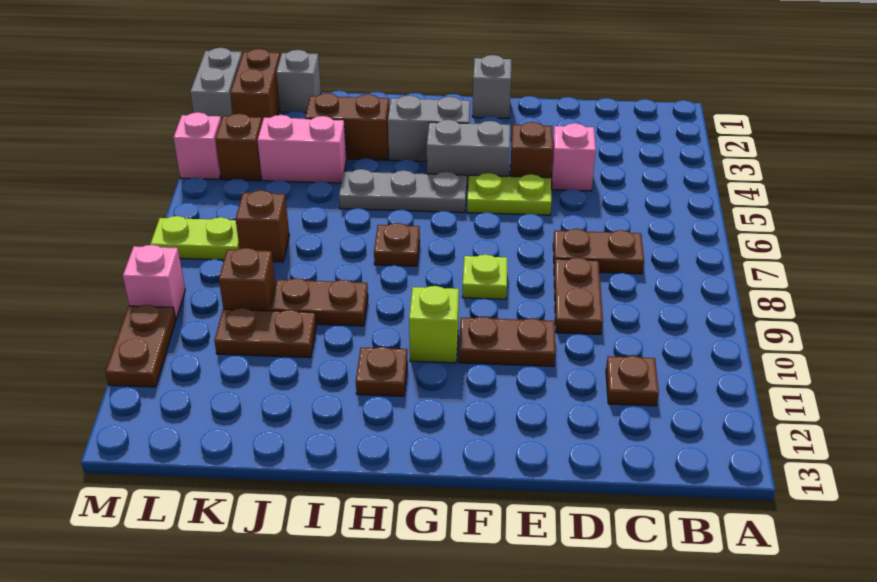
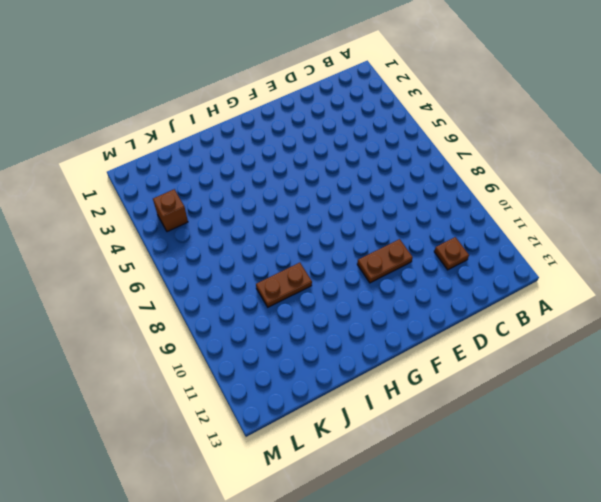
none -> brown 1x2 plate [553,229,644,274]
none -> pink 1x1 brick [551,123,596,191]
none -> brown 1x2 plate [554,258,603,334]

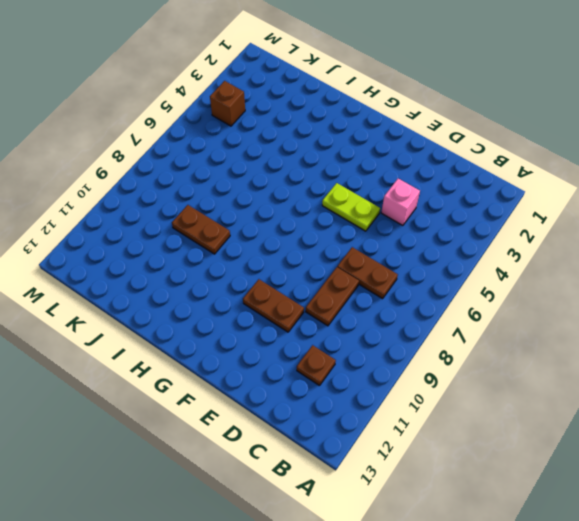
none -> brown 1x1 brick [510,122,553,178]
none -> grey 1x1 brick [472,55,511,118]
none -> grey 1x2 brick [427,120,510,187]

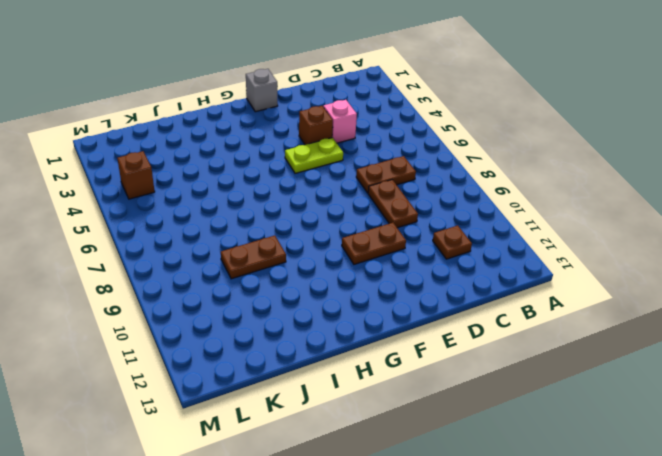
none -> grey 1x2 brick [427,120,510,187]
none -> lime 1x1 plate [462,254,507,299]
none -> grey 1x2 brick [388,95,470,161]

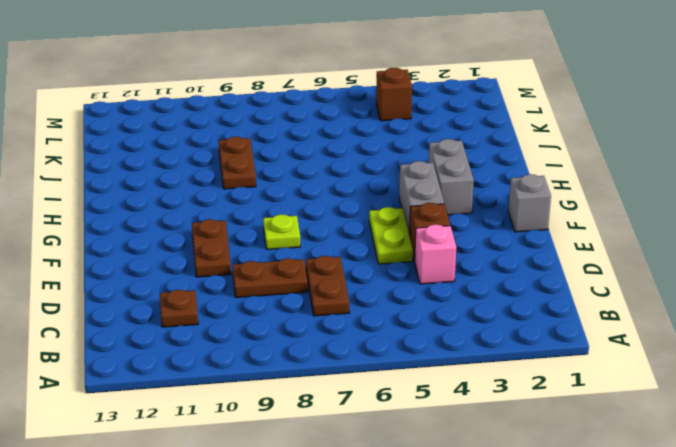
none -> grey 1x3 plate [339,169,467,213]
none -> lime 1x1 brick [409,286,459,363]
none -> brown 1x1 plate [374,223,420,266]

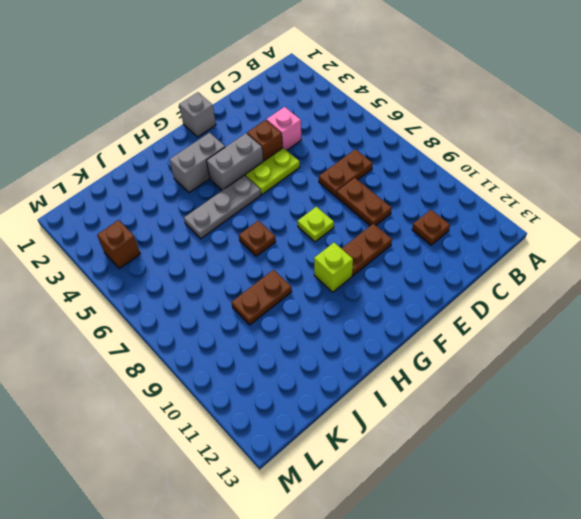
none -> brown 1x1 plate [356,347,407,396]
none -> brown 1x2 brick [305,93,389,160]
none -> pink 1x2 brick [257,115,347,183]

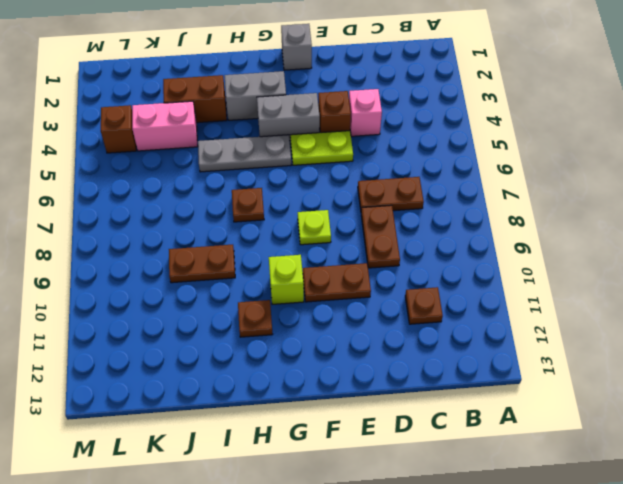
none -> brown 1x2 plate [214,308,316,358]
none -> grey 1x1 brick [276,50,321,113]
none -> brown 1x1 brick [236,190,289,262]

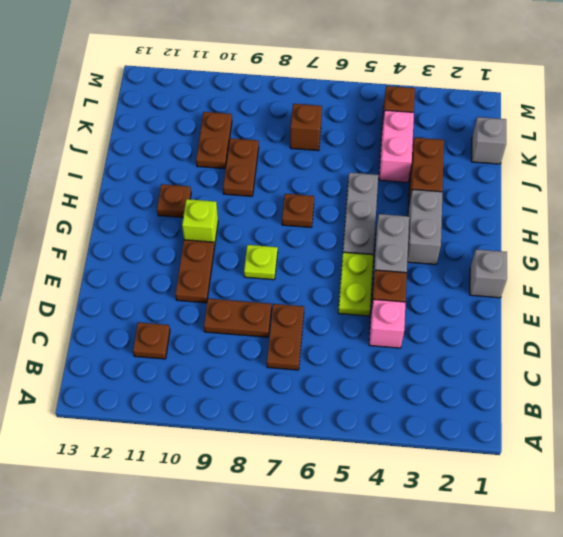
none -> brown 1x1 brick [219,248,276,311]
none -> brown 1x2 brick [230,49,280,121]
none -> lime 1x2 plate [150,216,240,260]

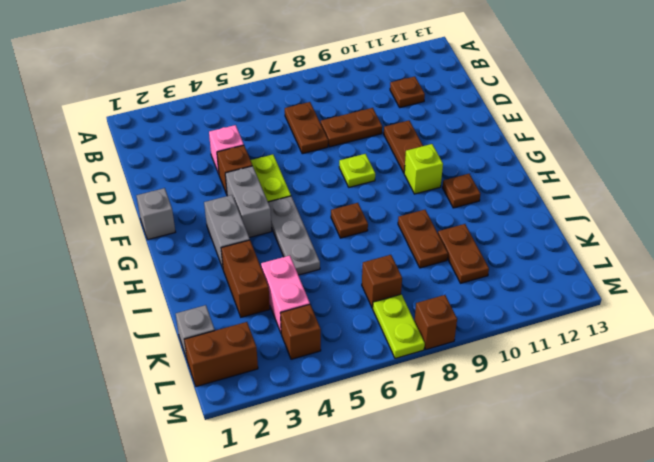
brown 1x1 brick [415,295,457,349] -> brown 1x1 brick moved to [219,248,276,311]
none -> grey 1x2 brick [190,48,242,120]
none -> pink 1x1 brick [174,112,221,179]
none -> pink 1x1 brick [123,245,185,319]

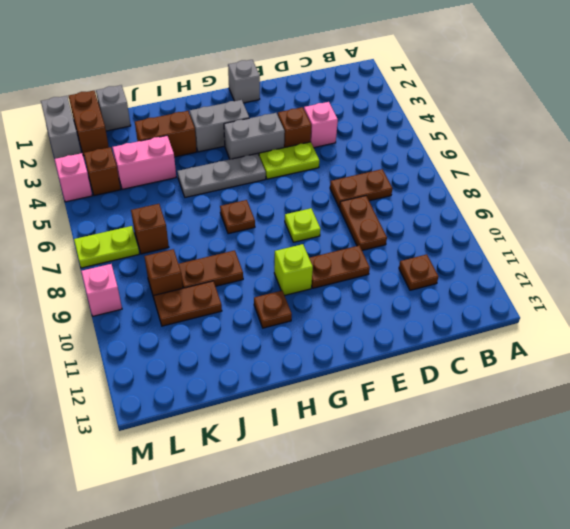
none -> brown 1x2 plate [106,305,176,387]

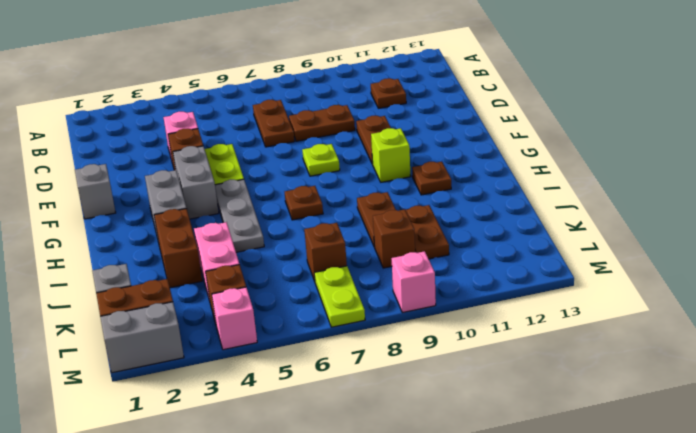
none -> brown 1x2 plate [106,305,176,387]

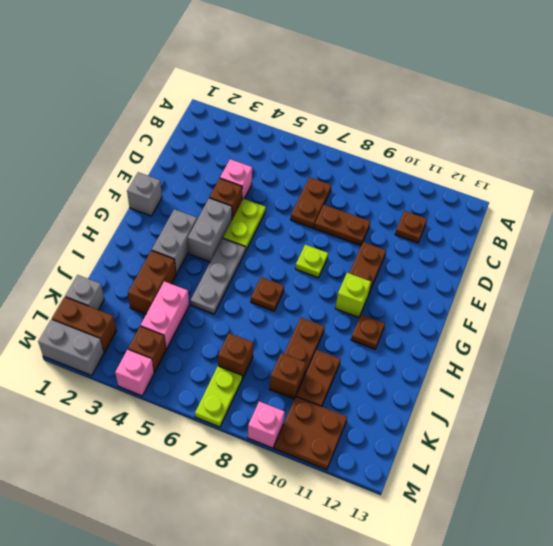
brown 2x2 plate [274,397,347,470] -> brown 1x2 plate [106,305,176,387]

